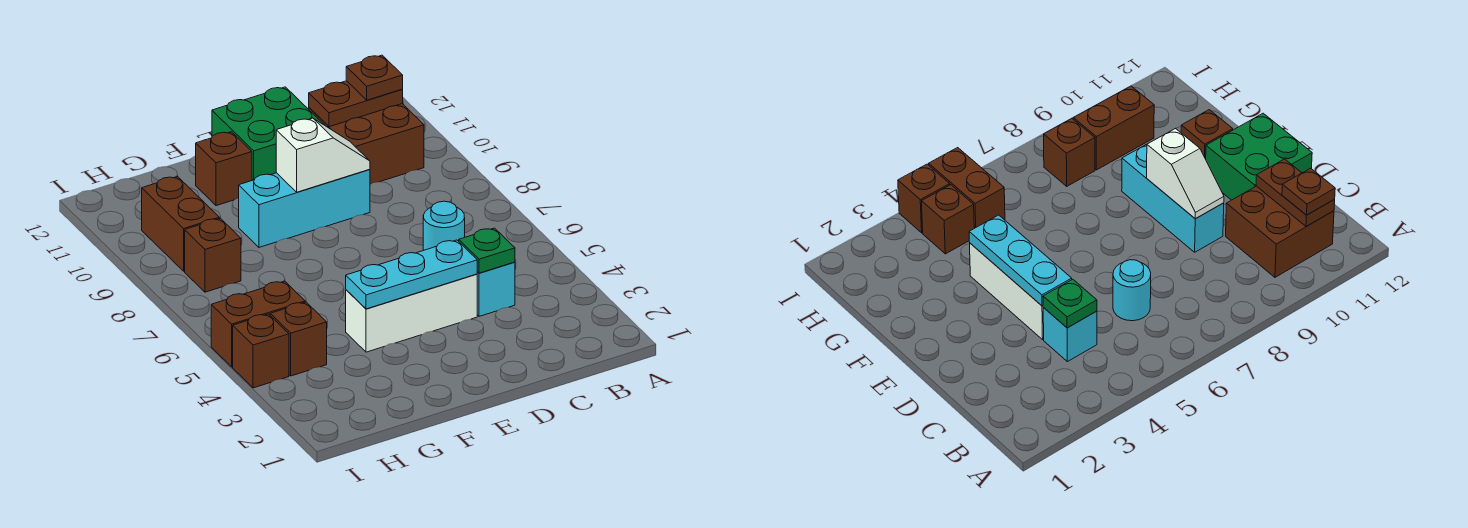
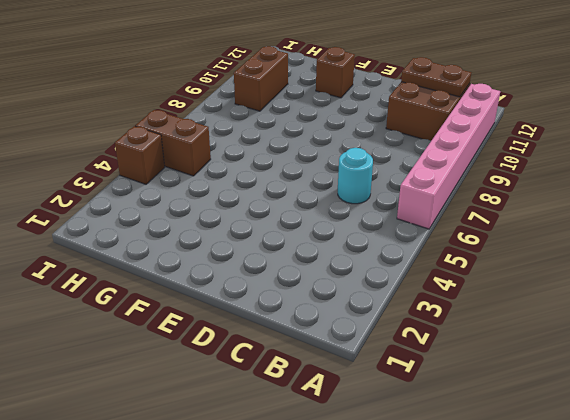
pink 1x6 brick [397,84,500,229] -> none
none -> cyan 1x1 brick [477,262,515,316]
none -> white 1x3 brick [346,274,477,352]
none -> cyan 1x3 brick [239,170,370,247]

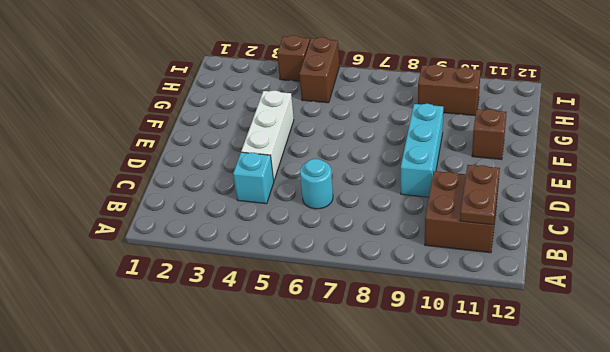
none -> green 2x2 brick [212,87,324,180]
none -> brown 1x1 brick [270,302,327,376]
none -> brown 1x1 brick [185,218,241,292]

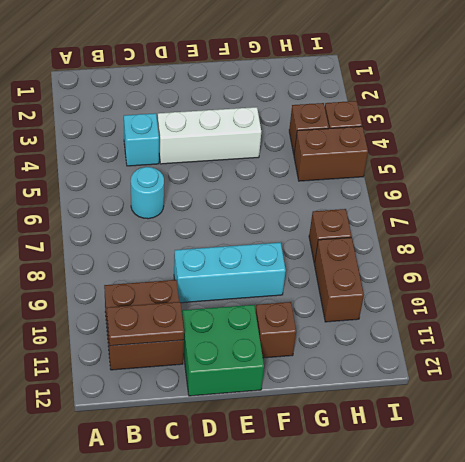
none -> green 1x1 plate [459,228,515,273]
none -> cyan 1x3 plate [346,240,477,309]
none -> white 1x2 slope [276,118,370,192]

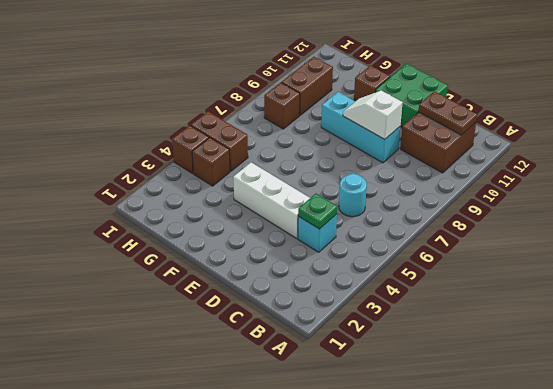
white 1x2 slope [343,91,403,140] -> white 1x2 slope turned to [276,118,370,192]
none -> cyan 1x3 plate [346,240,477,309]
none -> brown 1x1 plate [346,55,403,100]

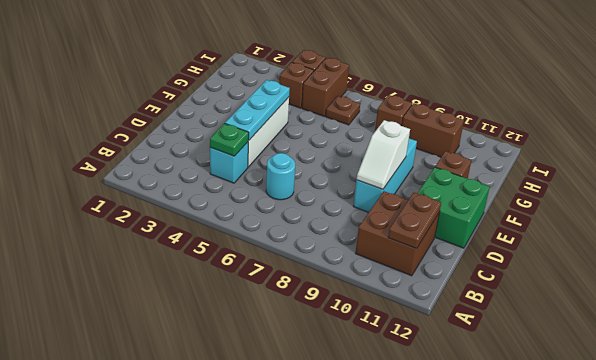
brown 1x1 plate [326,96,360,125] -> brown 1x1 plate moved to [346,55,403,100]

